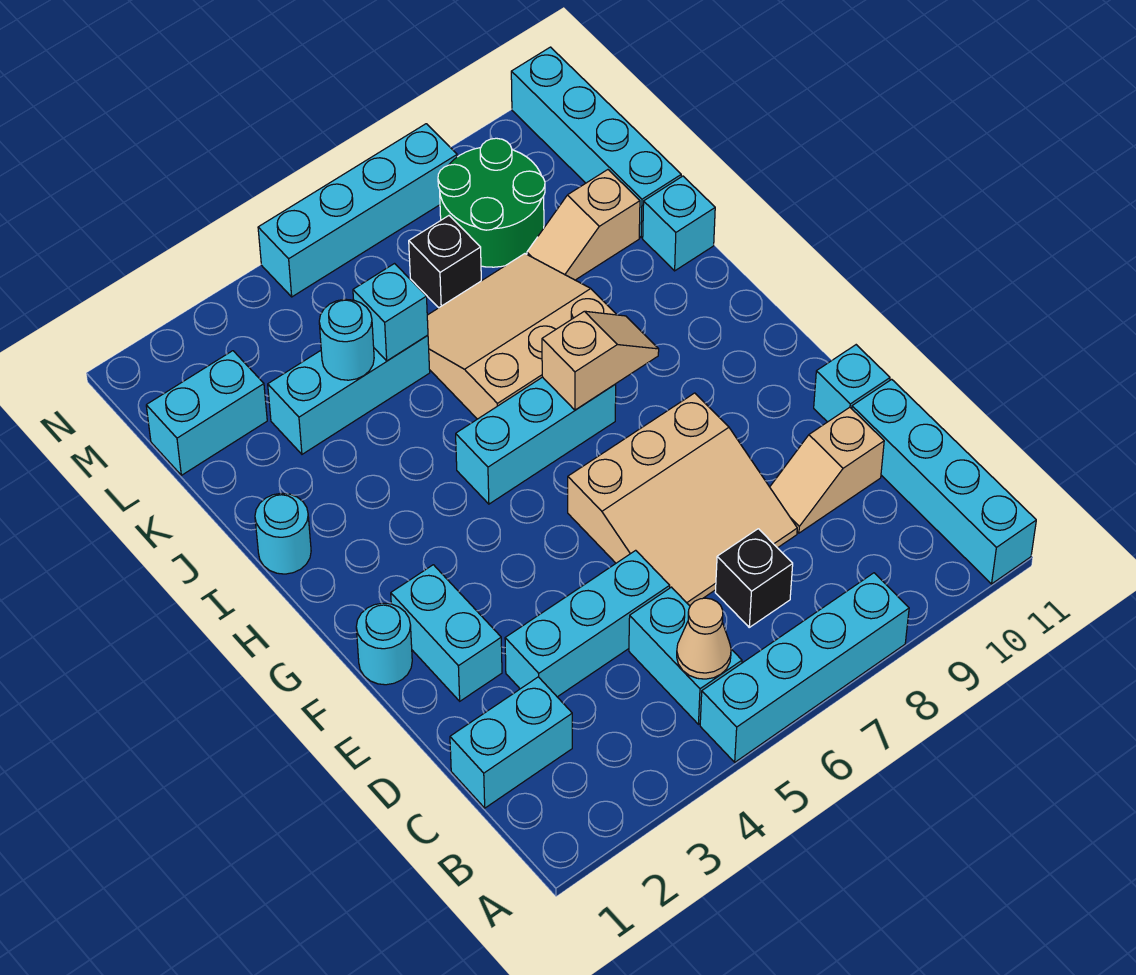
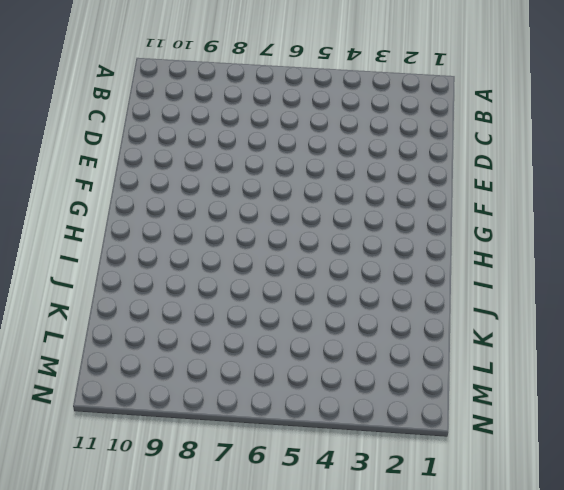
none -> cyan 1x4 brick [700,573,909,762]
none -> cyan 1x4 brick [852,379,1036,584]
none -> cyan 1x2 brick [629,587,742,724]

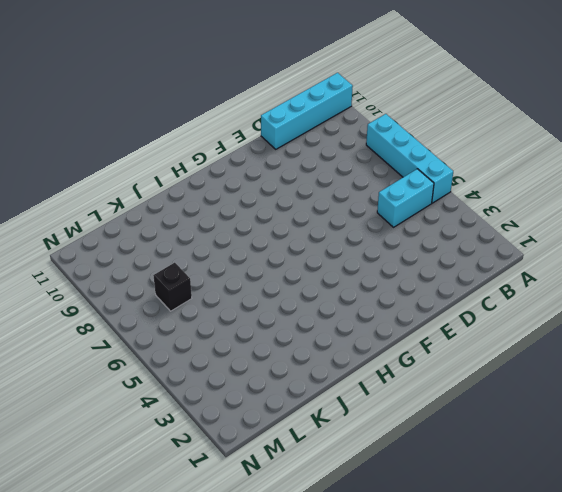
none -> cyan 1x2 brick [450,677,572,808]
none -> black 1x1 brick [715,529,793,627]
none -> cyan 1x3 brick [505,550,670,697]

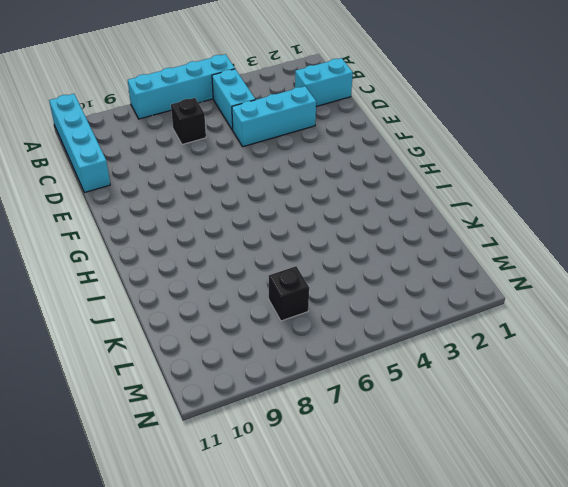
none -> tan 3x3 slope [568,393,797,606]
none -> tan 1x2 slope [770,407,884,533]
none -> cyan 1x2 brick [391,565,502,701]

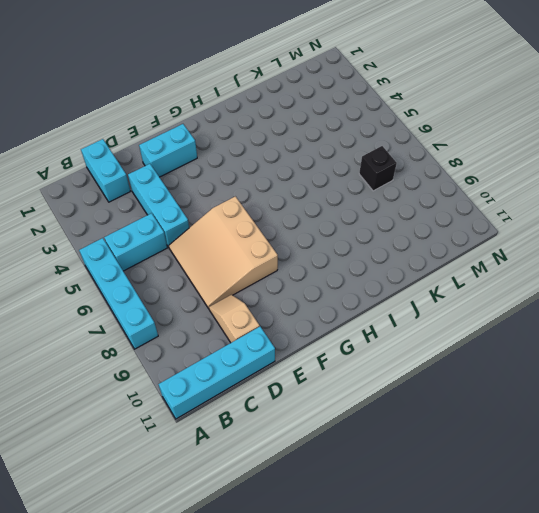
none -> black 1x1 brick [715,529,793,627]
none -> cyan 1x1 brick [814,345,890,422]
none -> cyan 1x1 round brick [356,603,412,685]

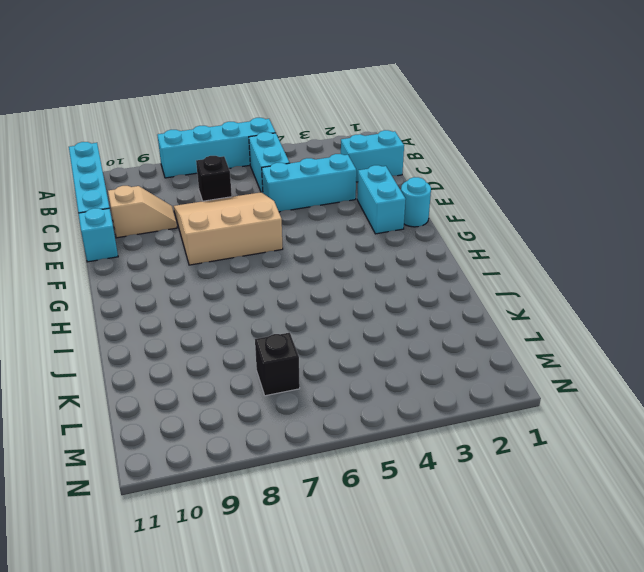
none -> cyan 1x3 brick [456,377,616,504]
none -> cyan 1x1 round brick [255,493,311,574]
none -> tan 3x3 slope [427,254,617,419]

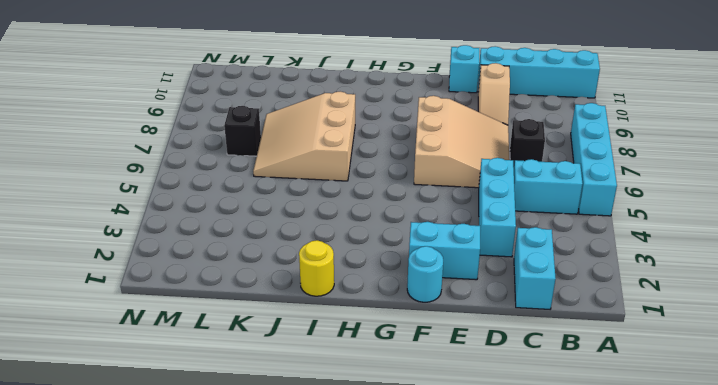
yellow 1x1 round brick [299,240,334,296] -> cyan 1x1 round brick [255,493,311,574]
none -> cyan 1x3 brick [456,377,616,504]
none -> cyan 1x1 brick [643,176,715,271]
none -> cyan 1x3 brick [268,335,430,454]

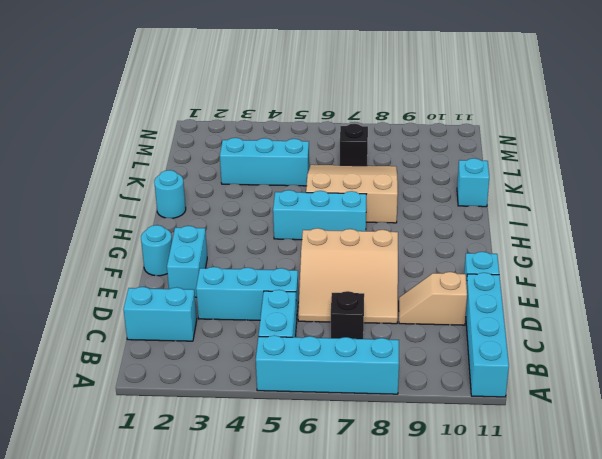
none -> tan 1x2 slope [527,170,640,280]
none -> cyan 1x4 brick [511,47,681,238]
none -> cyan 1x2 brick [146,351,267,475]

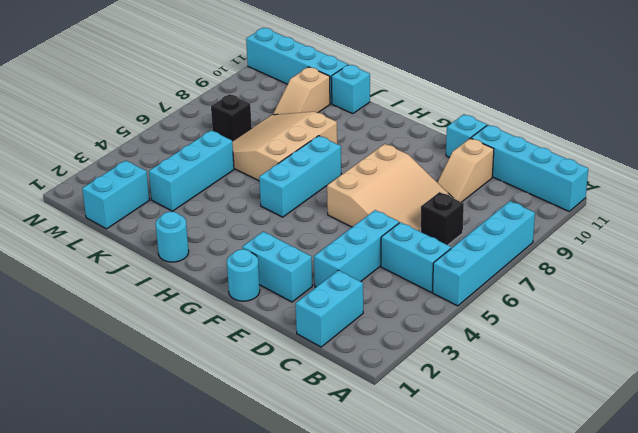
none -> green 2x2 round brick [438,138,545,267]
none -> cyan 1x4 brick [258,124,457,297]
none -> tan 1x1 cone [677,598,731,679]

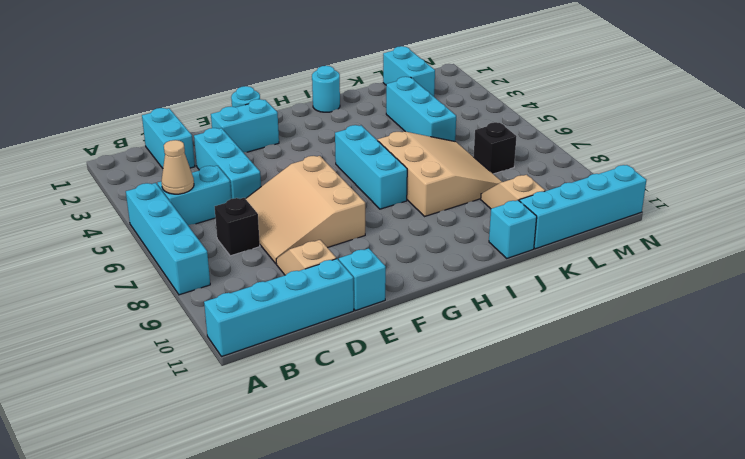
none -> green 2x2 round brick [438,138,545,267]
none -> cyan 1x4 brick [258,124,457,297]
none -> tan 1x2 slope [542,311,659,410]

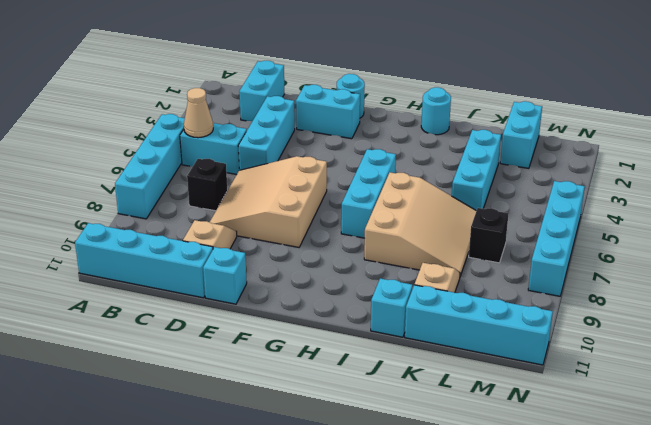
none -> green 2x2 round brick [438,138,545,267]
none -> tan 1x2 slope [542,311,659,410]
none -> cyan 1x1 round brick [319,299,374,380]

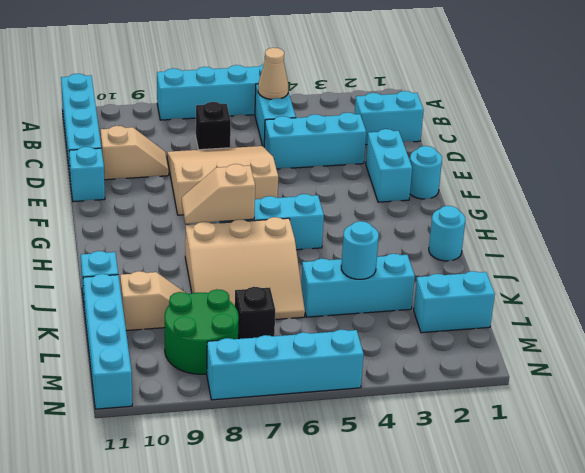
none -> cyan 1x1 brick [353,264,428,361]

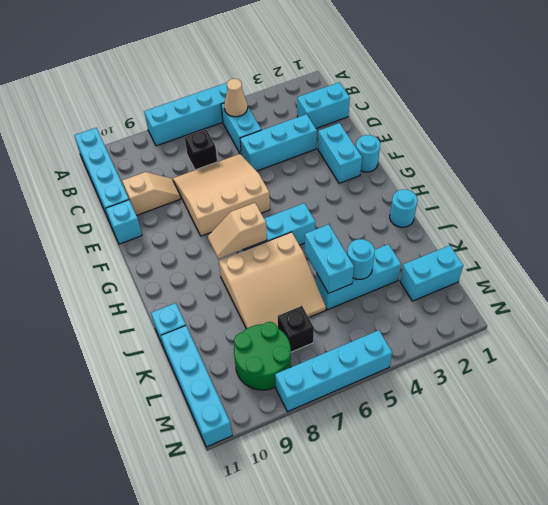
cyan 1x2 brick [305,224,354,293] -> cyan 1x1 brick [353,264,428,361]
none -> tan 1x2 slope [527,170,640,280]

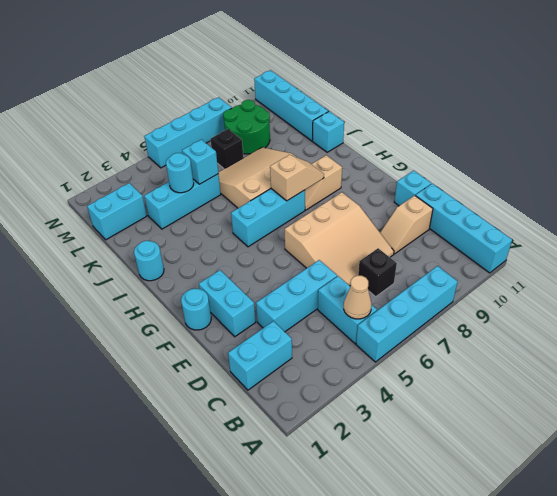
tan 1x2 slope [305,155,342,210] -> tan 1x2 slope moved to [527,170,640,280]

